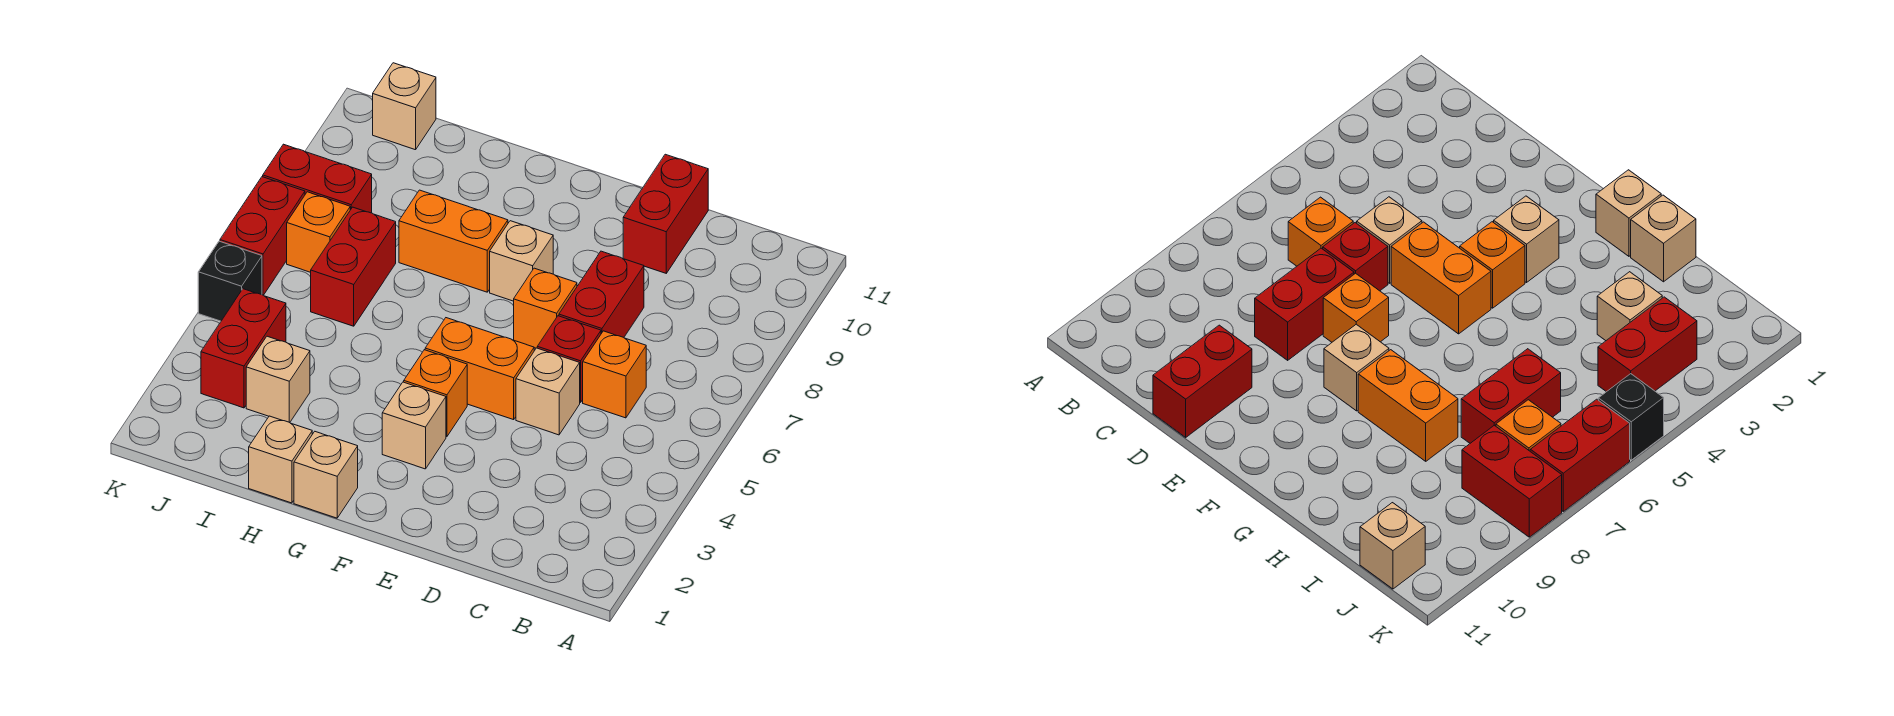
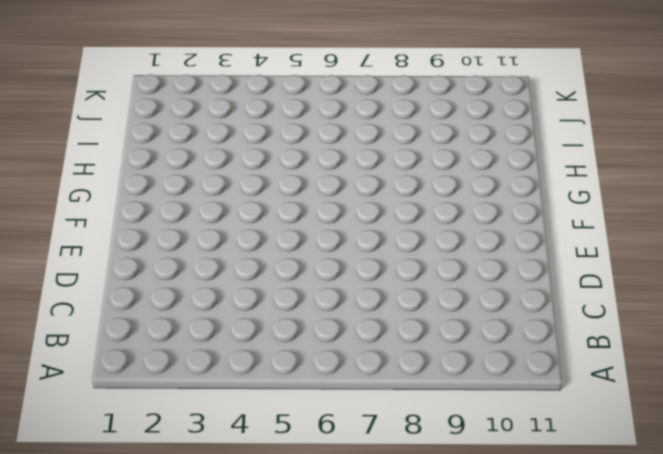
none -> orange 1x1 brick [583,331,646,418]
none -> tan 1x1 brick [516,348,580,435]
none -> red 1x1 brick [537,316,601,403]

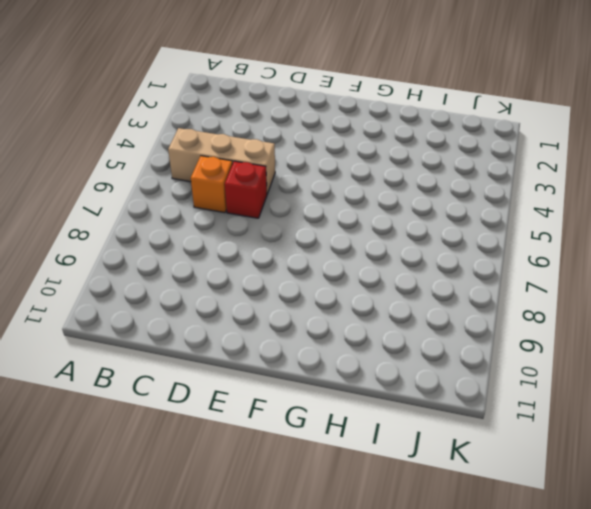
tan 1x3 brick [168,128,275,194] -> tan 1x1 brick [516,348,580,435]
none -> red 1x2 brick [559,251,644,337]
none -> red 1x2 brick [623,154,708,273]
none -> orange 1x2 brick [425,318,534,420]

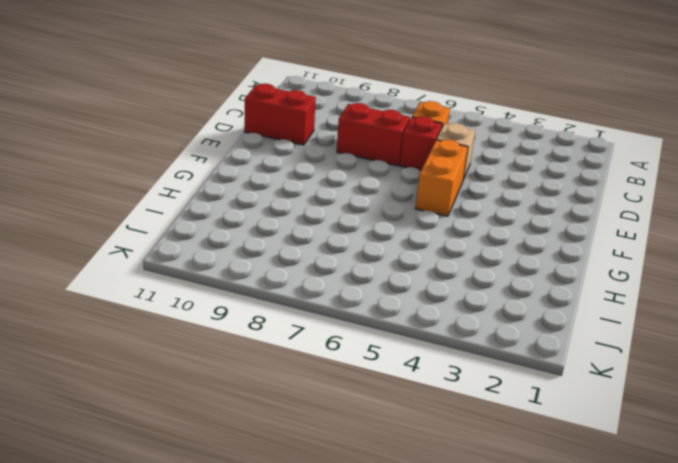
none -> orange 1x1 brick [514,268,577,348]
none -> tan 1x1 brick [382,382,446,469]
none -> orange 1x1 brick [404,350,467,437]

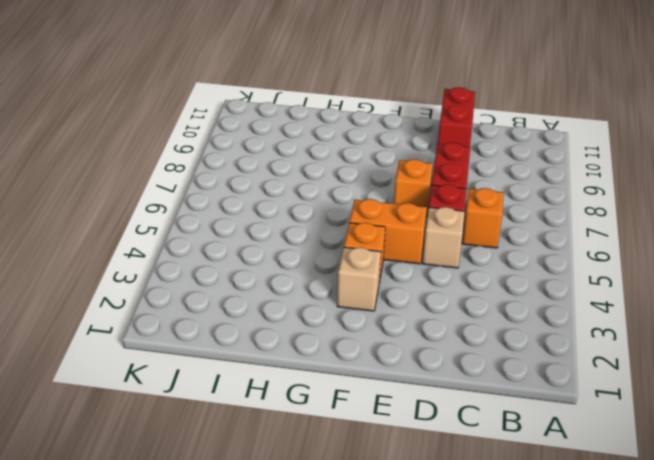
none -> tan 1x1 brick [490,221,553,301]
none -> tan 1x1 brick [294,432,358,518]
none -> orange 1x2 brick [399,190,508,292]

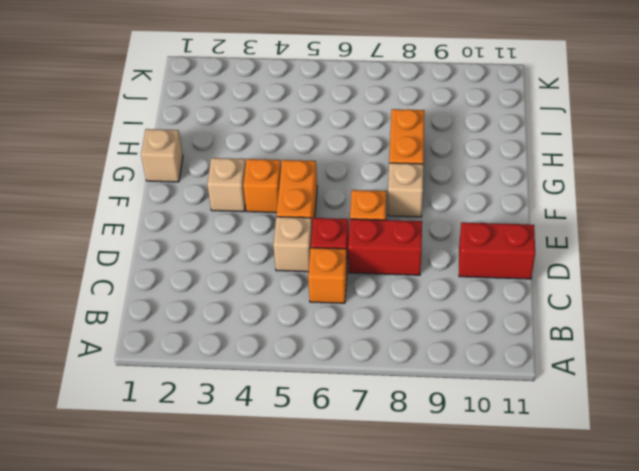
none -> tan 1x1 brick [249,416,312,503]
none -> tan 1x1 brick [246,336,310,423]
none -> red 1x2 brick [311,207,396,326]

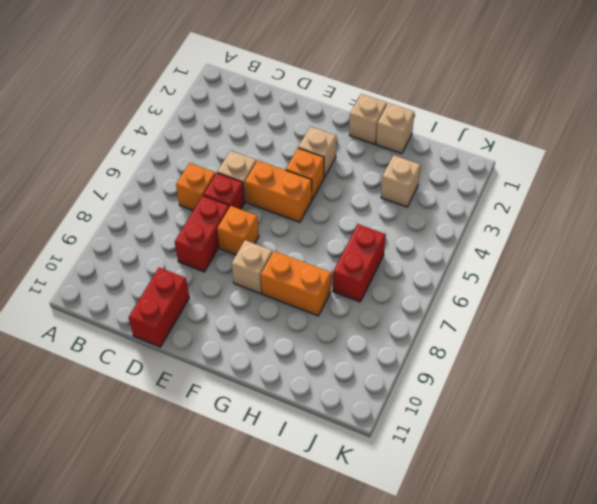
none -> red 1x2 brick [201,289,286,408]
none -> orange 1x1 brick [287,192,350,272]
none -> red 1x2 brick [263,144,372,213]

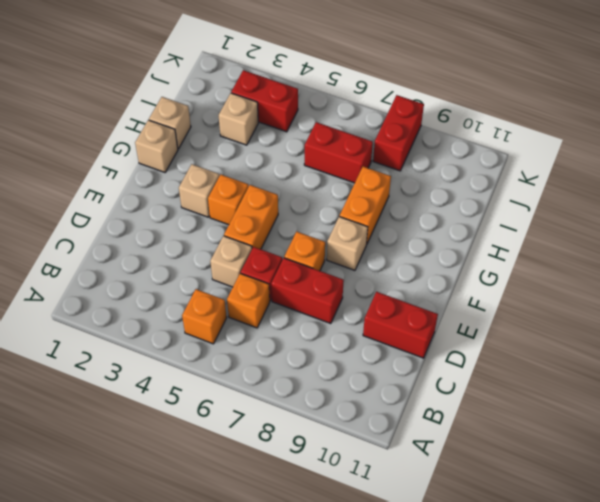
orange 1x1 brick [182,289,227,344] -> orange 1x1 brick moved to [287,192,350,272]
none -> tan 1x1 brick [373,63,436,150]
none -> black 1x1 brick [198,241,262,321]
none -> red 1x2 brick [220,177,305,295]

